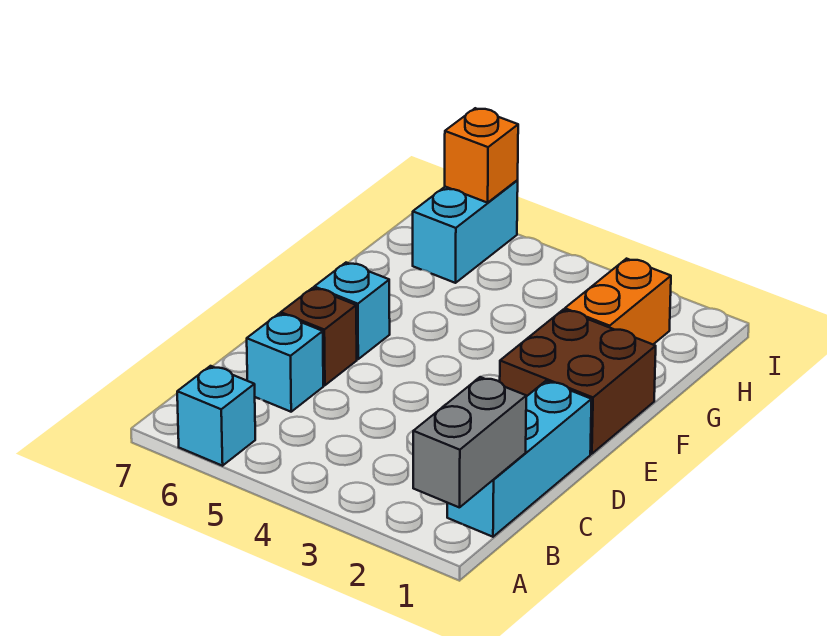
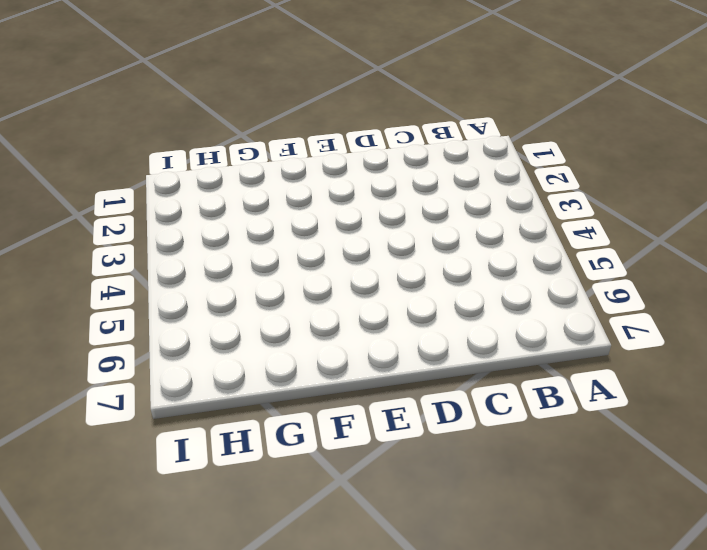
none -> cyan 1x1 brick [177,366,255,466]
none -> cyan 1x3 brick [447,381,592,537]

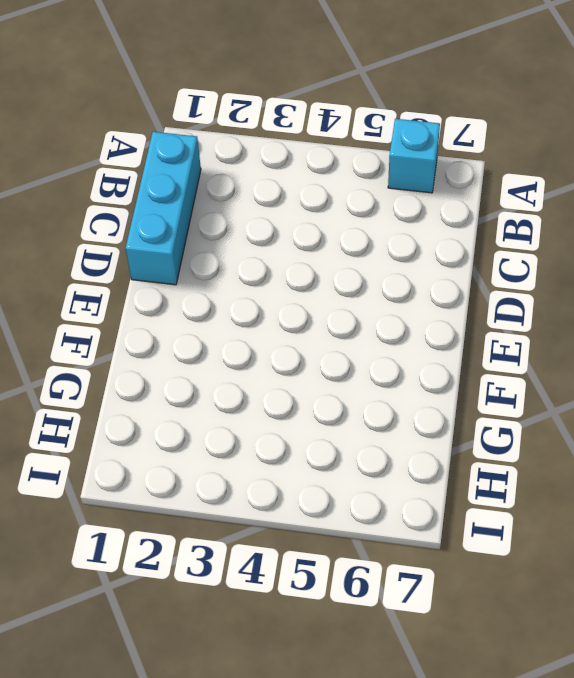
none -> cyan 1x1 brick [247,314,323,412]
none -> brown 1x1 brick [281,288,357,385]

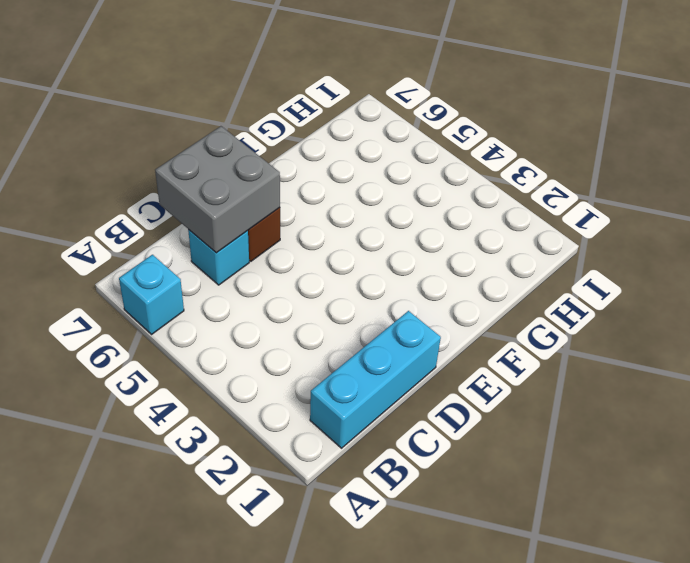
grey 2x2 brick [155,126,280,253] -> none
none -> brown 2x2 brick [500,310,656,454]
none -> cyan 1x1 brick [314,263,390,359]

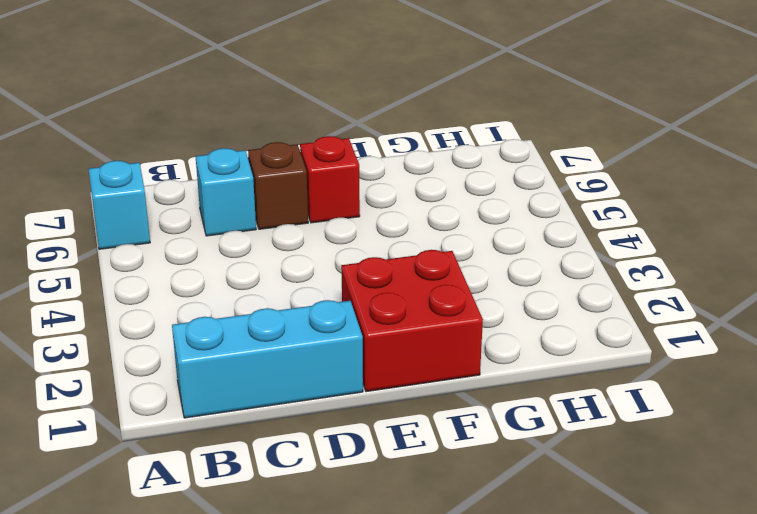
red 2x2 brick [341,250,483,392] -> brown 2x2 brick [500,310,656,454]
red 1x1 brick [300,136,360,223] -> cyan 1x1 brick [314,263,390,359]
none -> orange 1x2 brick [565,259,671,344]
none -> cyan 1x2 brick [413,181,518,283]

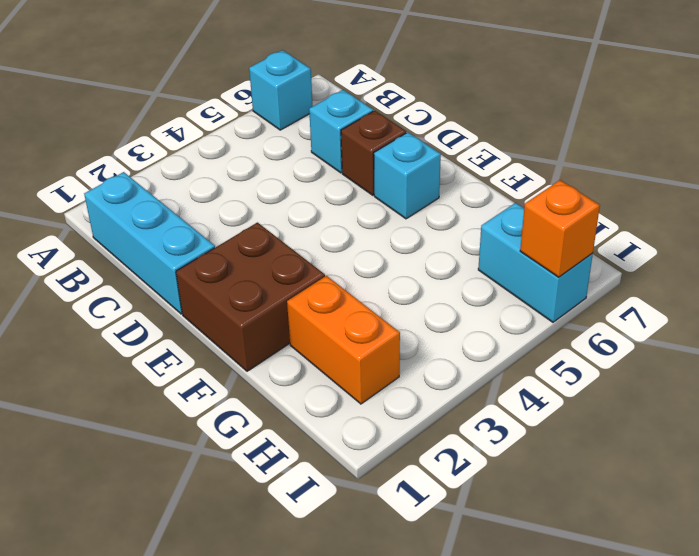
none -> grey 1x2 brick [413,377,526,508]

